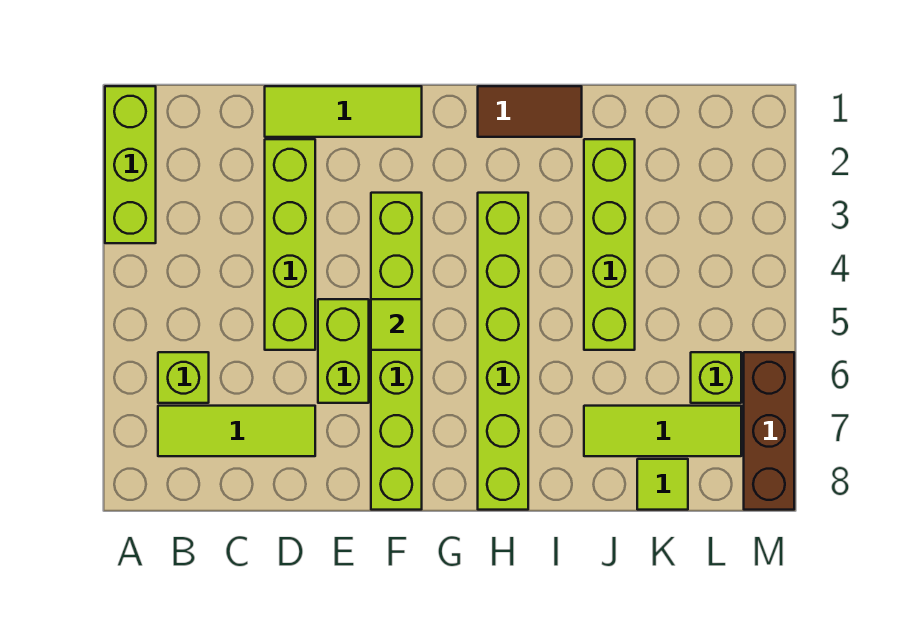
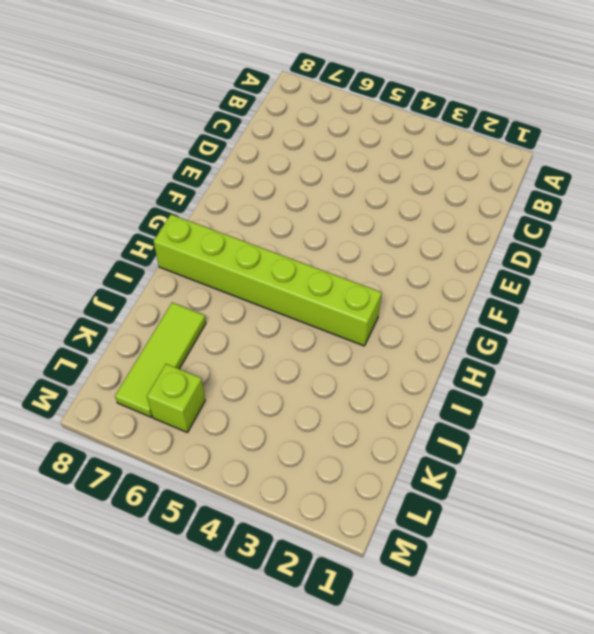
none -> lime 1x3 brick [105,86,156,243]
none -> lime 1x1 brick [158,352,209,403]
none -> lime 1x3 tile [158,406,315,456]

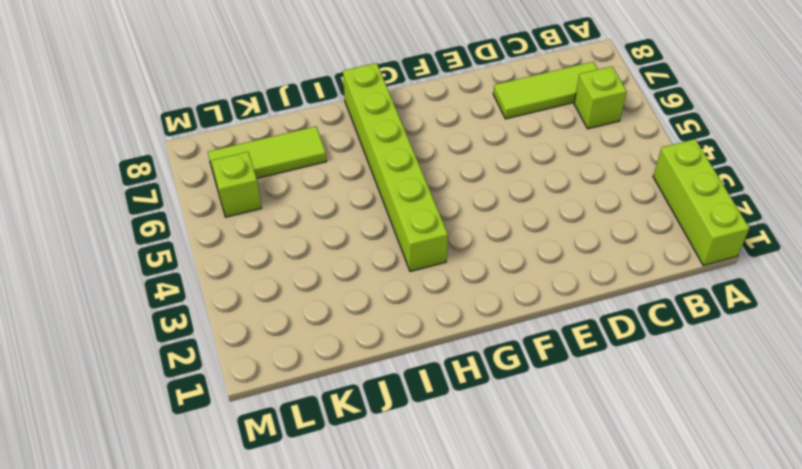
none -> lime 1x3 tile [265,86,422,137]
none -> lime 1x4 brick [265,139,315,350]
none -> lime 1x2 brick [318,299,369,403]

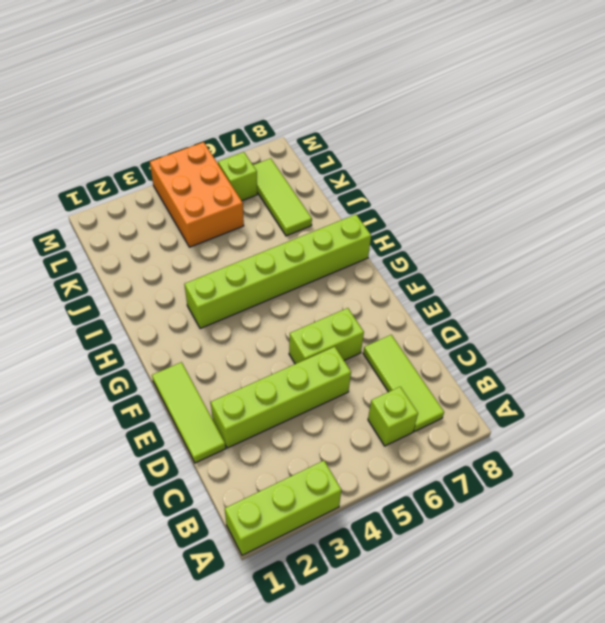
orange 2x3 brick [150,142,244,247] -> none
none -> lime 1x6 brick [371,193,422,510]
none -> brown 1x2 tile [478,86,582,137]
none -> lime 1x4 brick [584,139,635,350]

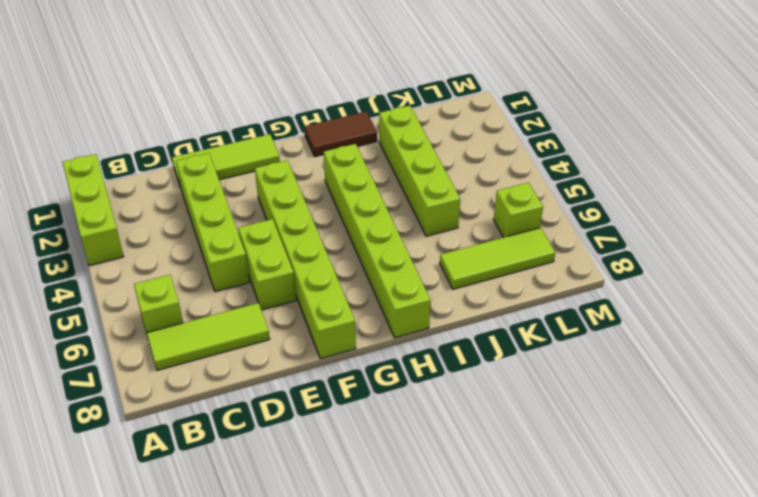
none -> lime 1x1 tile [637,459,688,510]
none -> brown 1x3 brick [744,352,794,510]
none -> lime 1x1 tile [371,299,422,350]

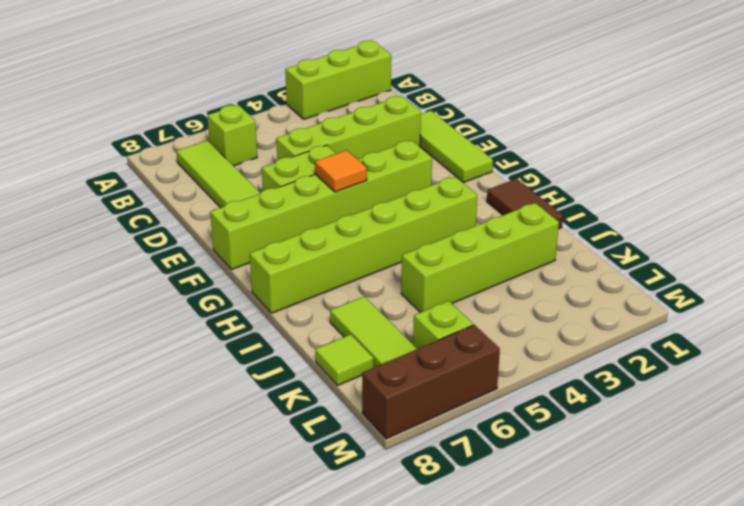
orange 1x1 tile [315,150,367,192] -> lime 1x1 tile [371,299,422,350]

